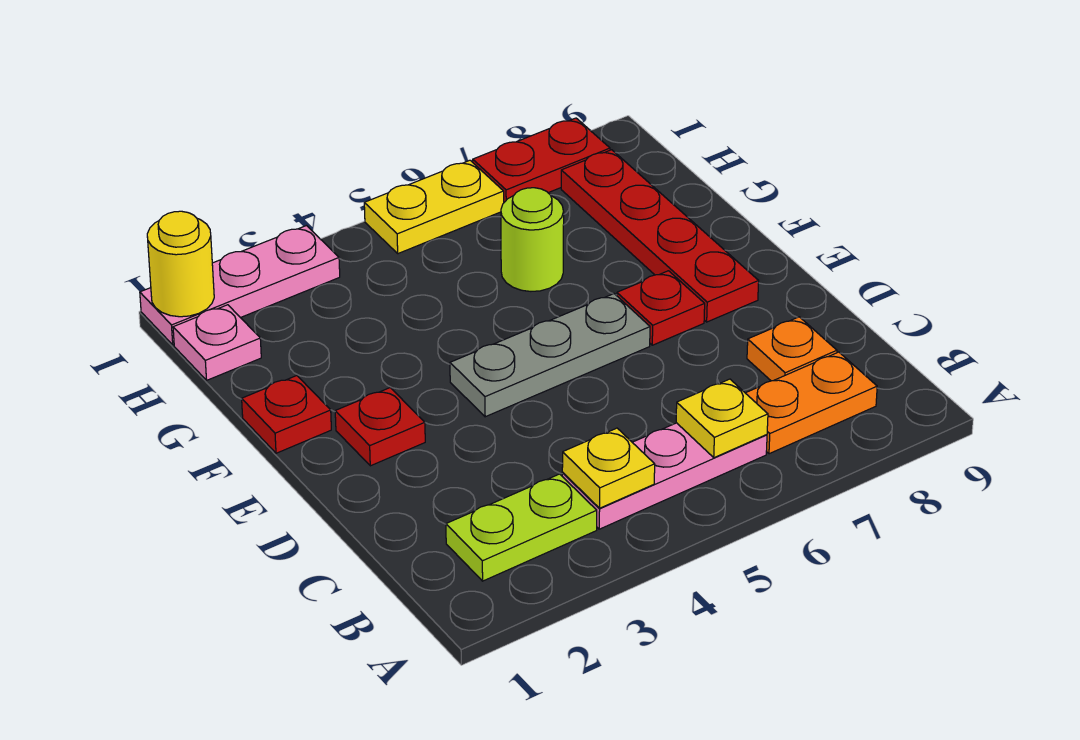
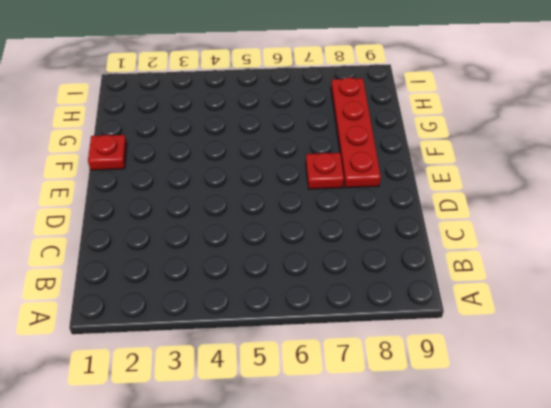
none -> lime 1x2 plate [446,474,597,581]
none -> pink 1x3 plate [562,423,767,529]
none -> orange 1x2 plate [746,352,877,454]

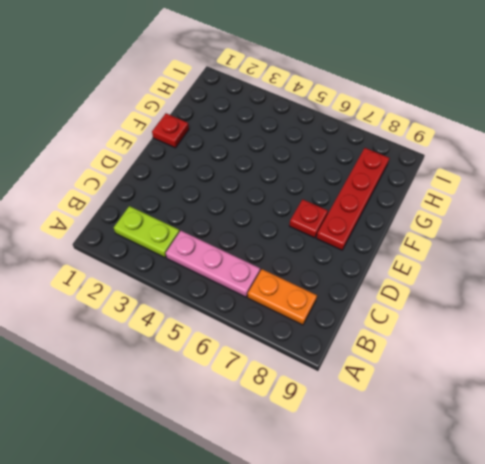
none -> orange 1x1 plate [747,317,837,381]
none -> red 1x1 plate [335,388,425,466]
none -> grey 1x3 plate [450,294,650,417]

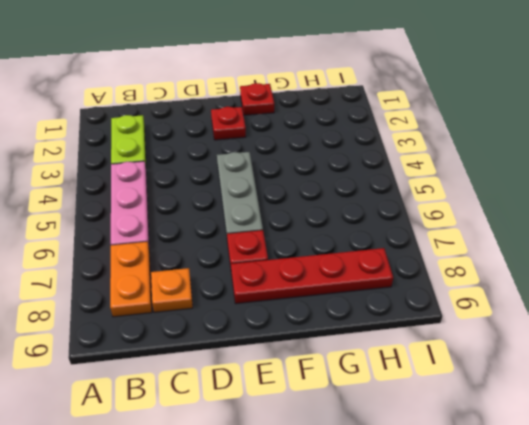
none -> lime 1x1 round brick [501,188,564,291]
none -> pink 1x1 plate [173,305,261,380]
none -> pink 1x3 plate [140,226,340,345]

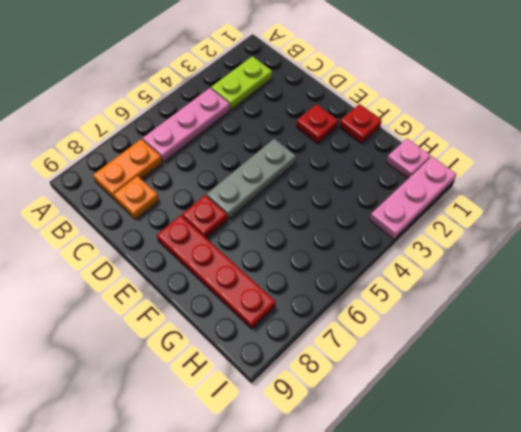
none -> lime 1x1 round brick [501,188,564,291]
none -> yellow 1x2 plate [364,160,504,254]
none -> red 1x2 plate [473,118,610,202]

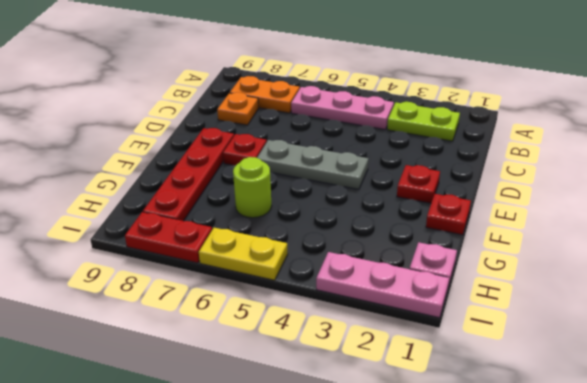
none -> yellow 1x1 plate [562,428,655,508]
none -> yellow 1x1 plate [676,379,768,458]
none -> yellow 1x1 round brick [147,211,214,317]

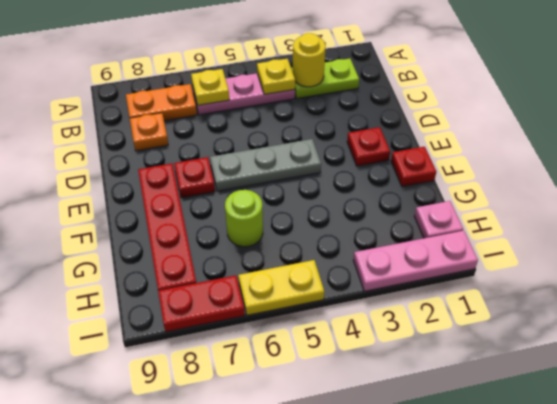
yellow 1x1 round brick [293,33,326,87] -> yellow 1x1 round brick moved to [147,211,214,317]

